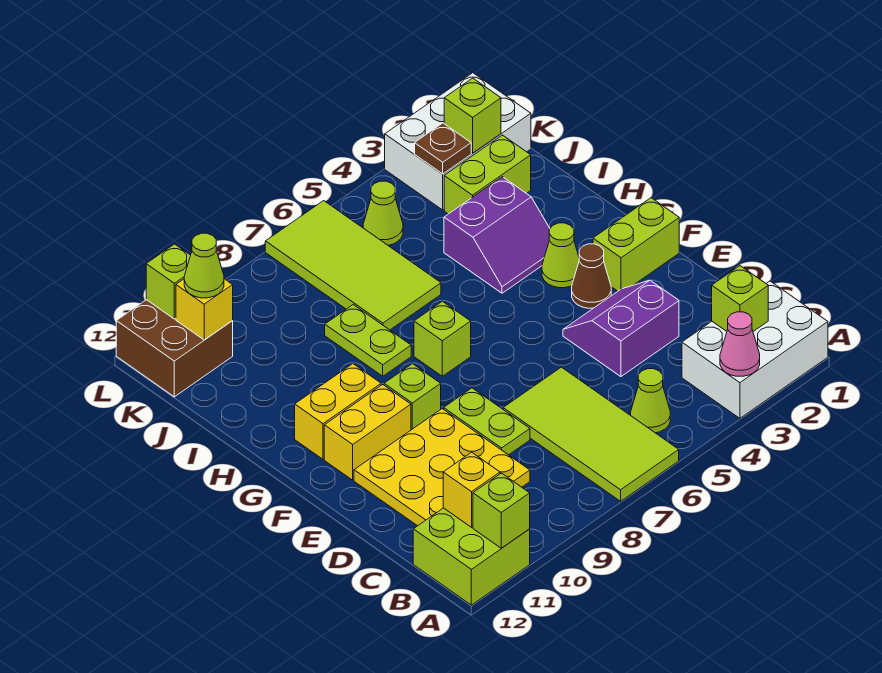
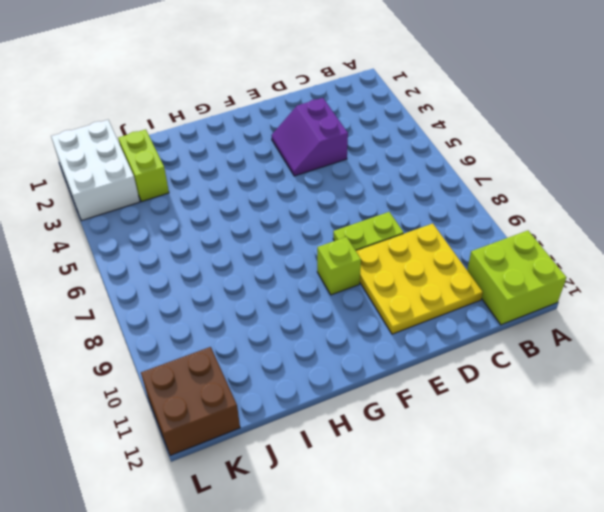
none -> white 2x3 brick [682,281,828,418]
none -> lime 2x4 tile [503,367,679,501]
none -> lime 1x1 cone [631,369,670,433]
none -> lime 1x2 brick [593,198,679,291]

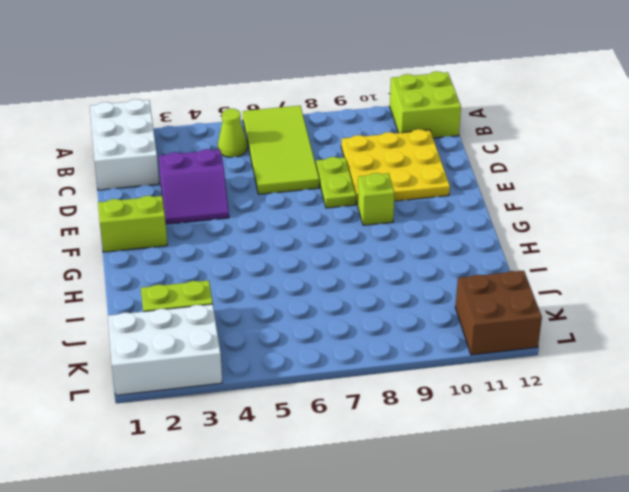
white 2x3 brick [90,99,159,190] -> white 2x3 brick turned to [682,281,828,418]
none -> brown 1x1 cone [572,244,611,308]
none -> yellow 1x2 brick [324,384,411,480]
none -> lime 1x1 cone [542,223,579,288]
none -> lime 1x1 brick [414,301,471,376]

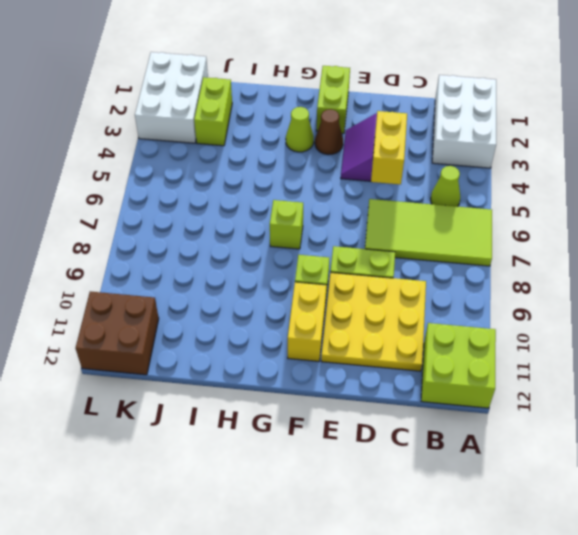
yellow 1x2 brick [371,111,407,185] -> yellow 1x2 brick moved to [295,364,381,459]
none -> purple 2x2 slope [444,177,550,293]
none -> lime 1x2 plate [325,305,411,376]
none -> lime 2x4 tile [265,201,441,330]
none -> lime 1x1 cone [363,181,403,245]

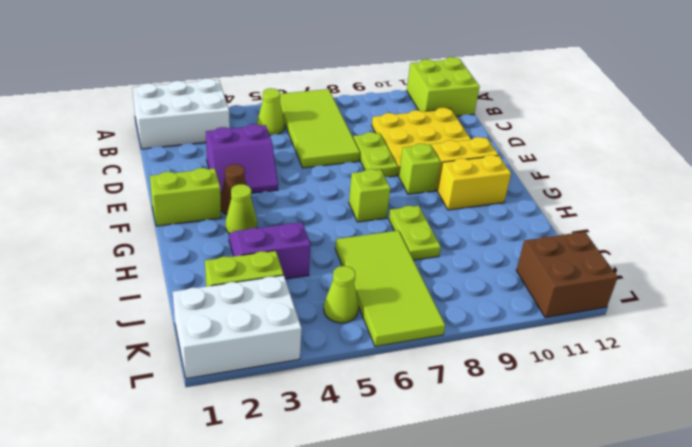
none -> pink 1x1 cone [720,312,760,376]
none -> lime 1x1 brick [473,473,530,548]
none -> lime 1x1 brick [712,266,768,331]
none -> yellow 1x1 brick [443,452,500,527]

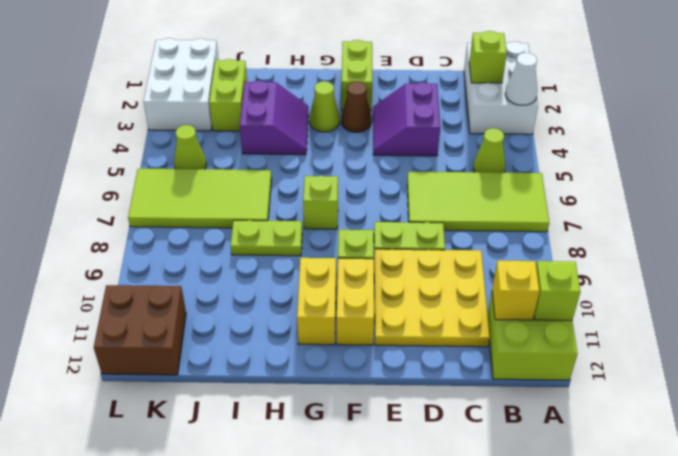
white 1x1 cone [505,53,537,105] -> pink 1x1 cone [720,312,760,376]
none -> lime 1x1 brick [444,78,501,153]
none -> brown 1x1 plate [415,123,471,174]
none -> yellow 1x1 brick [176,279,233,340]
none -> lime 1x1 brick [146,244,191,319]

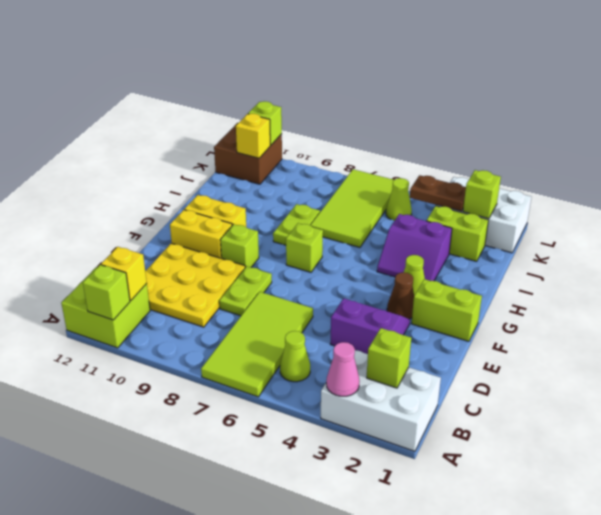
brown 1x2 plate [410,175,466,211] -> brown 1x1 plate [415,123,471,174]
none -> lime 1x1 cone [184,233,224,298]

